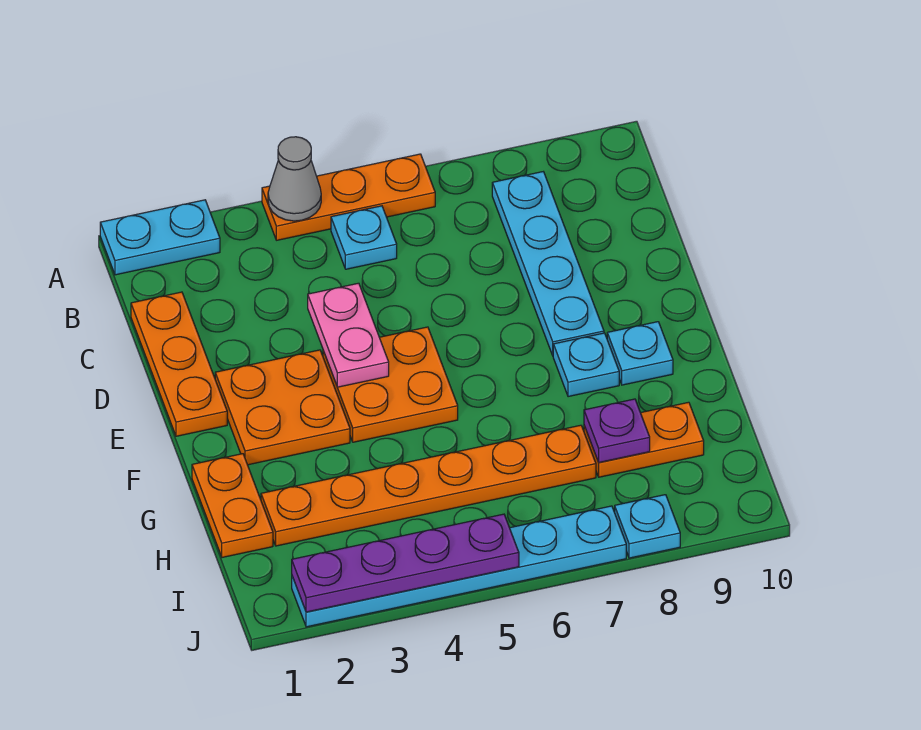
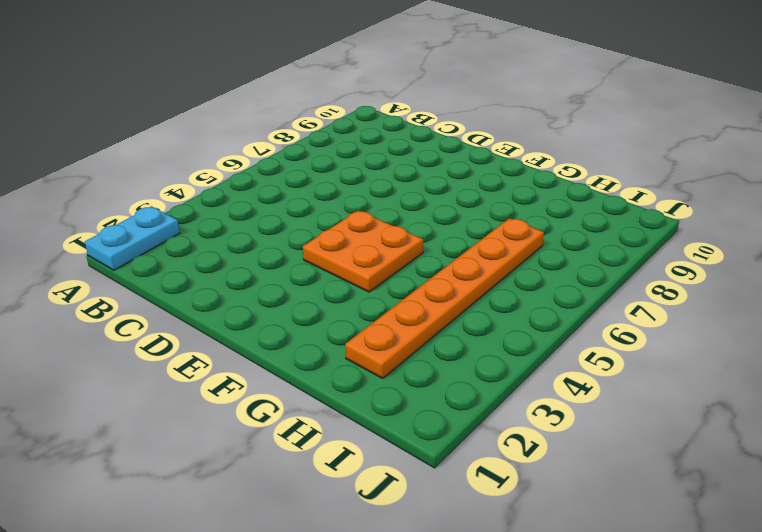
none -> orange 1x3 plate [262,154,435,240]
none -> cyan 1x1 plate [331,206,397,269]
none -> cyan 1x4 plate [492,172,604,355]

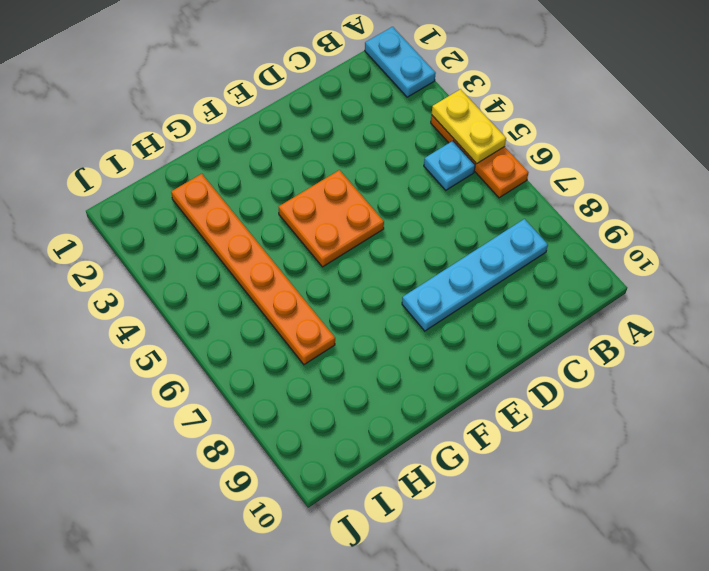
yellow 1x2 plate [432,89,506,164] -> grey 1x1 cone [268,137,321,221]
none -> orange 1x3 plate [131,292,227,436]
none -> orange 2x2 plate [215,350,350,465]
none -> cyan 1x1 plate [553,333,619,397]

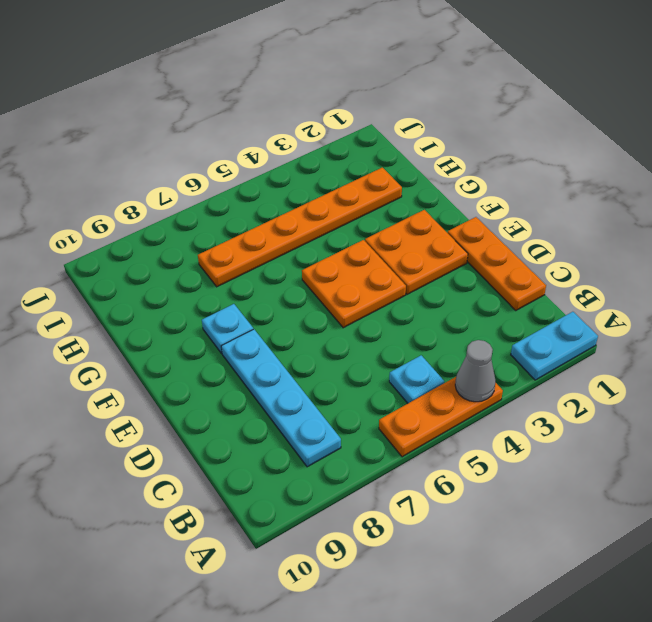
none -> cyan 1x1 plate [607,322,673,385]
none -> orange 1x2 plate [192,454,273,557]
none -> orange 1x2 plate [584,402,704,477]

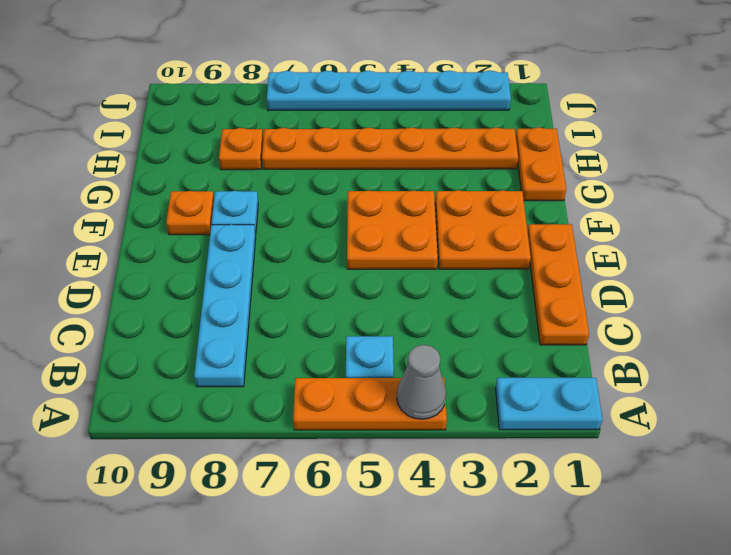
orange 1x1 plate [166,191,214,235] -> cyan 1x1 plate [607,322,673,385]
orange 1x1 plate [219,128,263,170] -> orange 1x2 plate [584,402,704,477]
none -> cyan 1x1 plate [615,495,680,558]
none -> pink 1x2 plate [308,283,389,387]
none -> purple 1x1 plate [584,399,650,462]

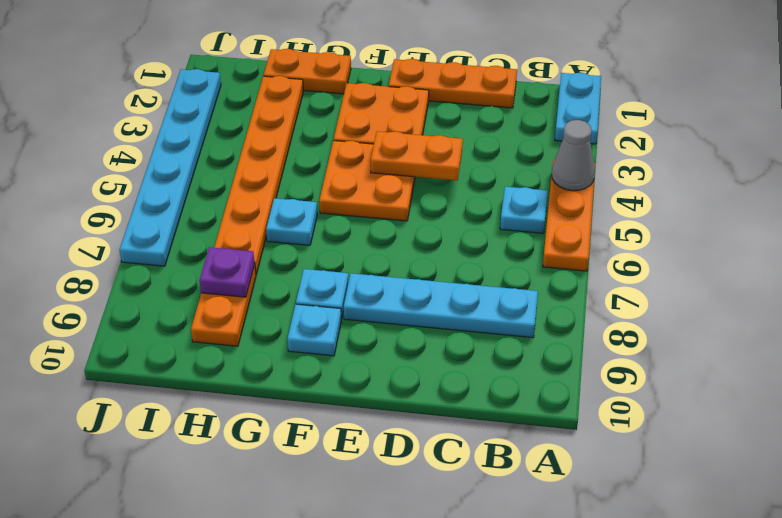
orange 1x2 plate [370,131,463,180] -> pink 1x2 plate [308,283,389,387]
cyan 1x1 plate [266,198,317,245] -> cyan 1x1 plate moved to [615,495,680,558]
none -> purple 1x4 plate [292,514,519,612]

